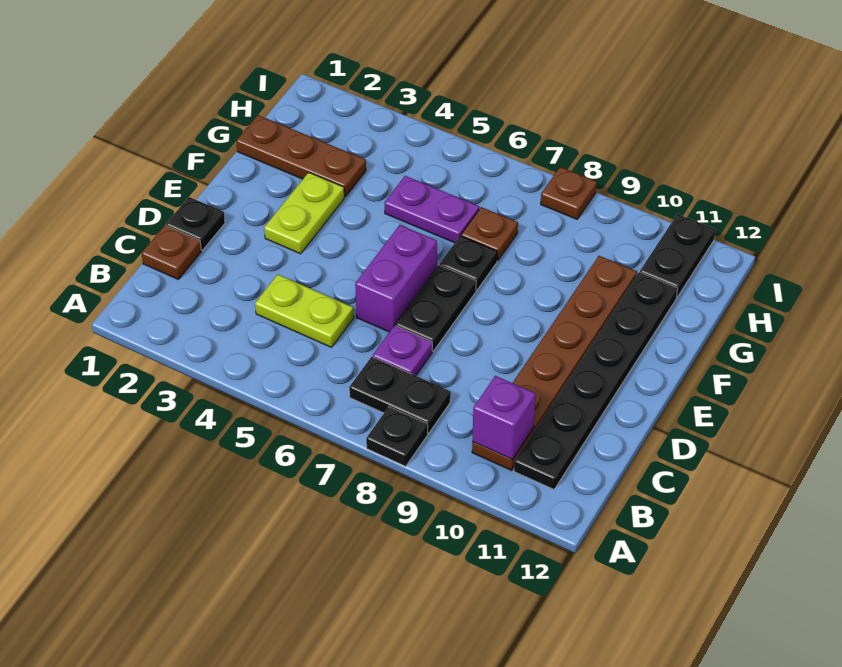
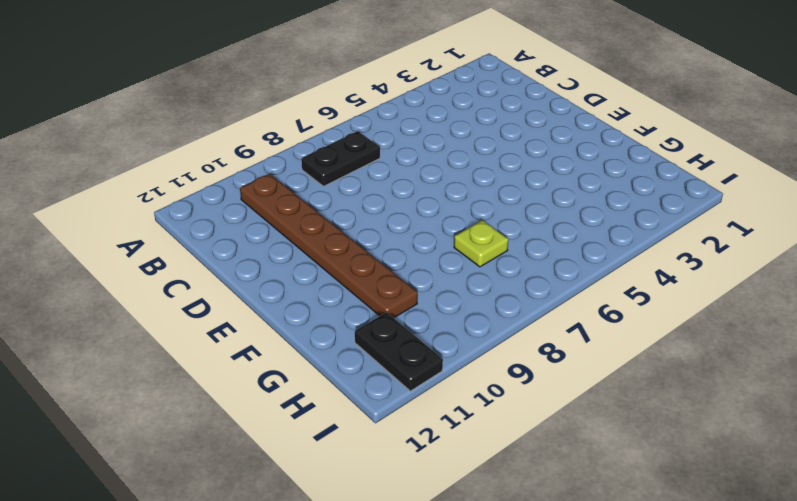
lime 1x1 plate [454,220,509,267] -> brown 1x1 plate [461,207,518,261]
none -> black 1x1 plate [366,407,428,466]
none -> black 1x6 plate [514,272,678,489]
none -> brown 1x1 plate [142,225,201,279]

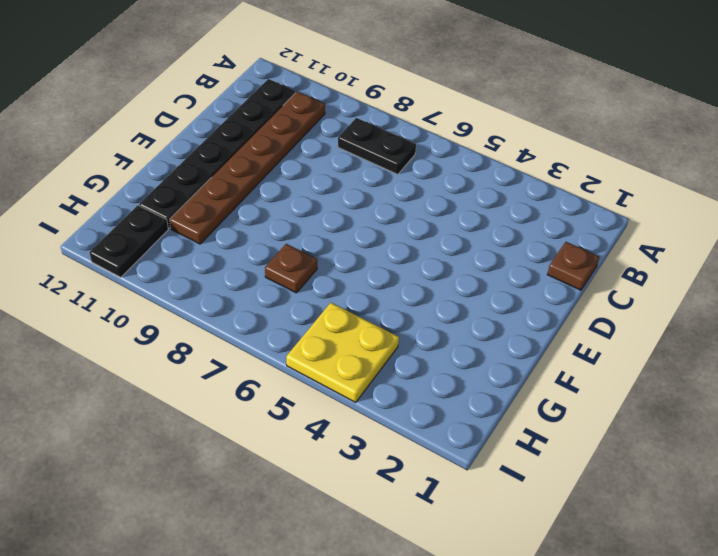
yellow 2x2 plate [286,303,399,402] -> none
none -> black 1x1 plate [366,407,428,466]
none -> lime 1x2 plate [255,274,354,347]
none -> purple 1x1 plate [373,325,432,376]

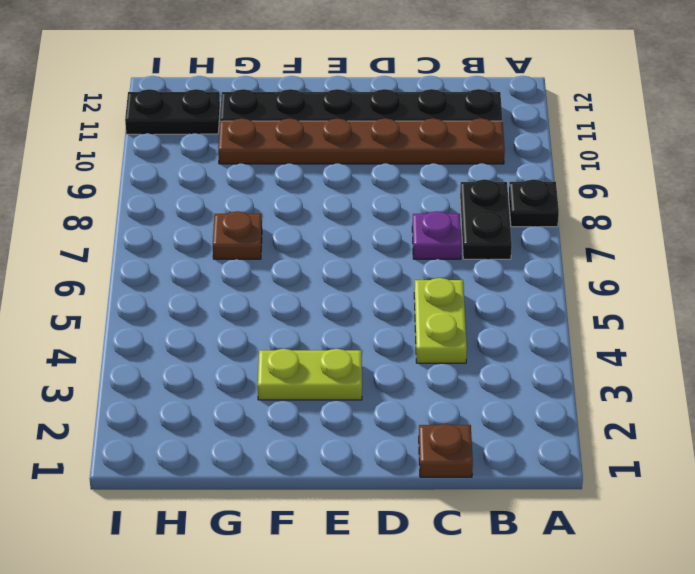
none -> black 1x1 plate [166,197,225,250]
none -> purple 1x2 brick [355,225,437,332]
none -> black 1x2 plate [396,265,476,351]

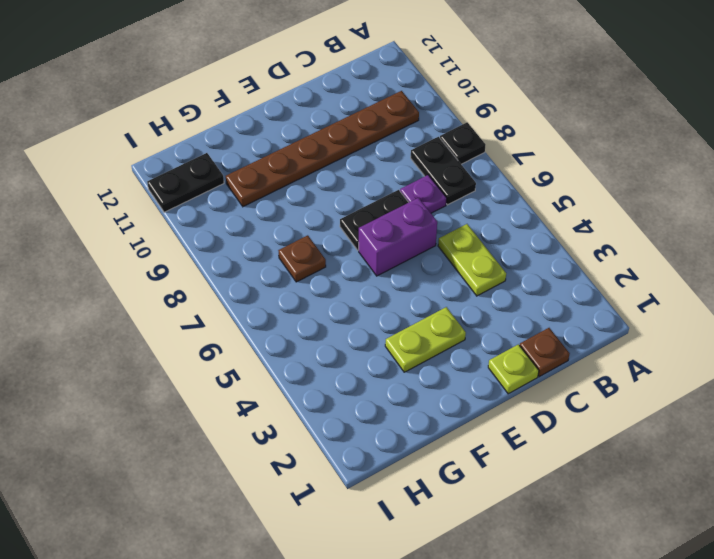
lime 1x1 plate [488,344,539,394] -> black 1x1 plate [166,197,225,250]
none -> black 1x6 plate [514,272,678,489]
none -> black 1x1 plate [440,236,497,290]
none -> brown 1x3 plate [236,115,366,197]

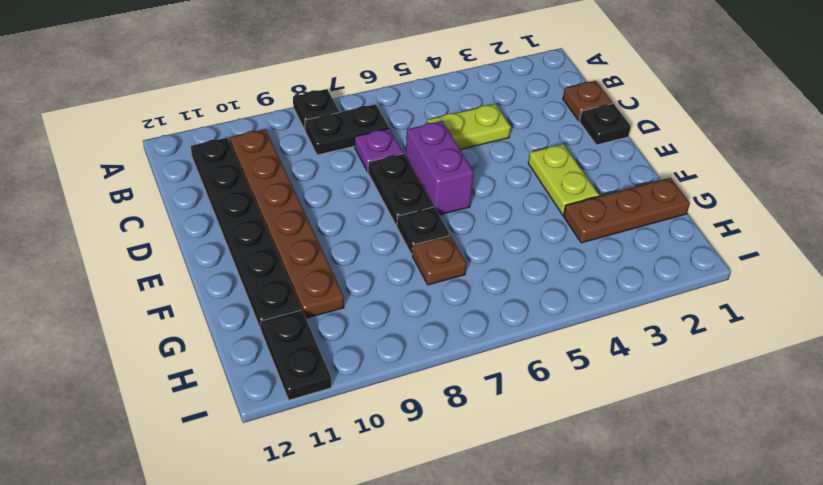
none -> purple 1x2 plate [385,176,479,243]
none -> brown 1x1 plate [541,167,597,219]
none -> purple 1x1 brick [472,376,536,459]

